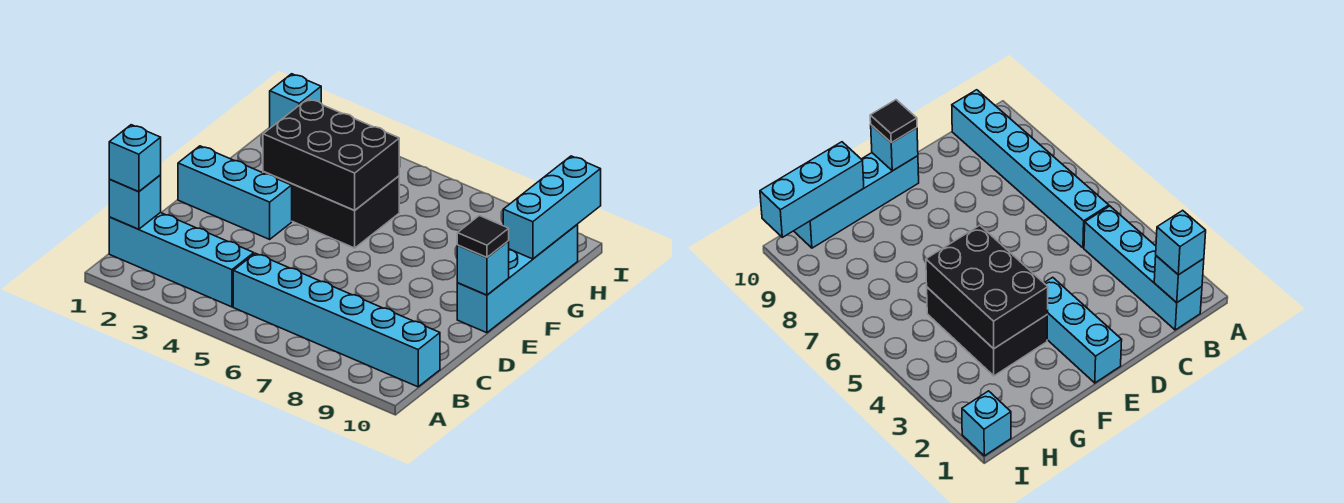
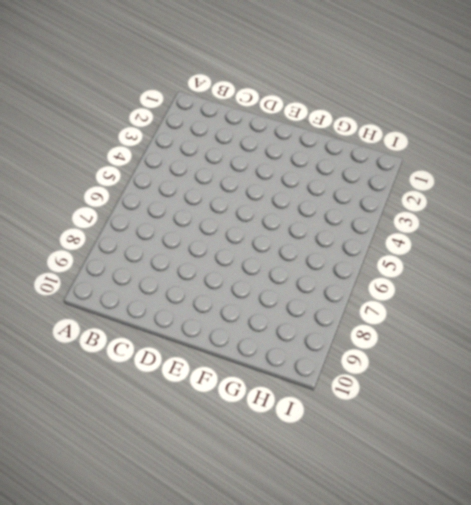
none -> cyan 1x4 brick [109,213,254,307]
none -> cyan 1x6 brick [233,253,440,387]
none -> cyan 1x3 brick [178,146,292,239]

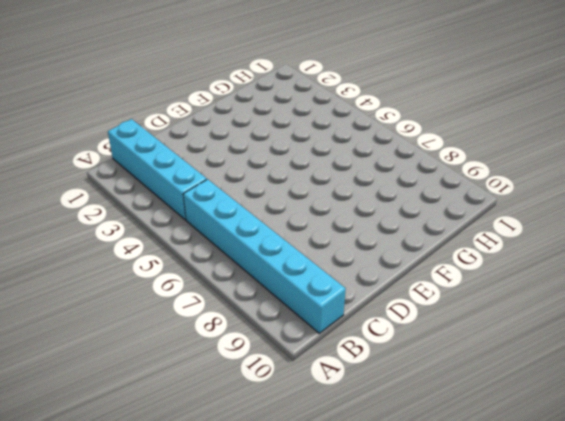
none -> cyan 1x3 brick [178,146,292,239]
none -> cyan 1x4 brick [457,225,578,333]
none -> black 2x3 brick [263,172,399,248]

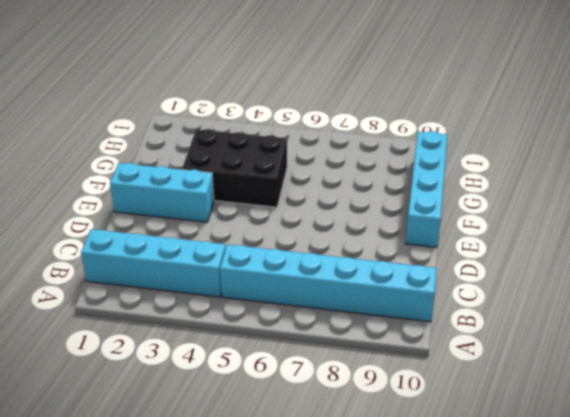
none -> cyan 1x1 brick [270,74,321,128]
none -> cyan 1x1 brick [109,175,161,229]
none -> cyan 1x1 brick [457,241,509,295]

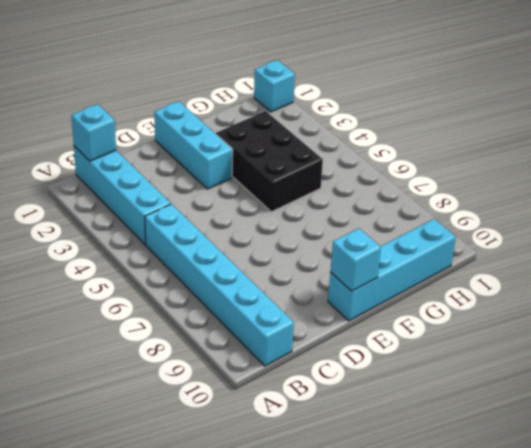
none -> black 2x3 brick [263,99,399,210]
none -> cyan 1x3 brick [503,156,601,259]
none -> cyan 1x1 brick [109,125,161,192]

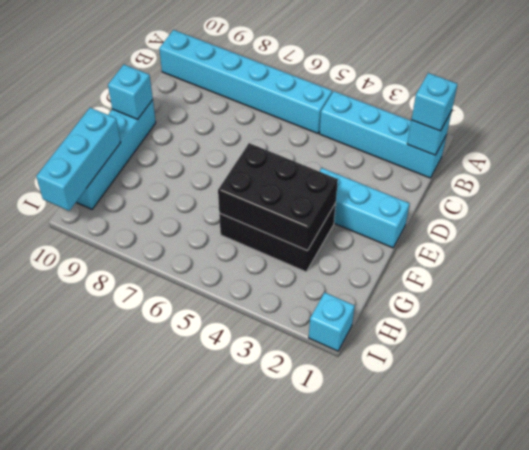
none -> black 1x1 tile [457,216,509,257]

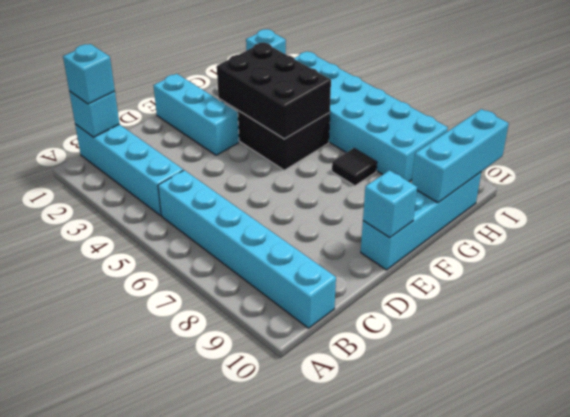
black 1x1 tile [332,148,377,186] -> black 1x1 tile moved to [457,216,509,257]
cyan 2x6 brick [294,51,448,182] -> none

